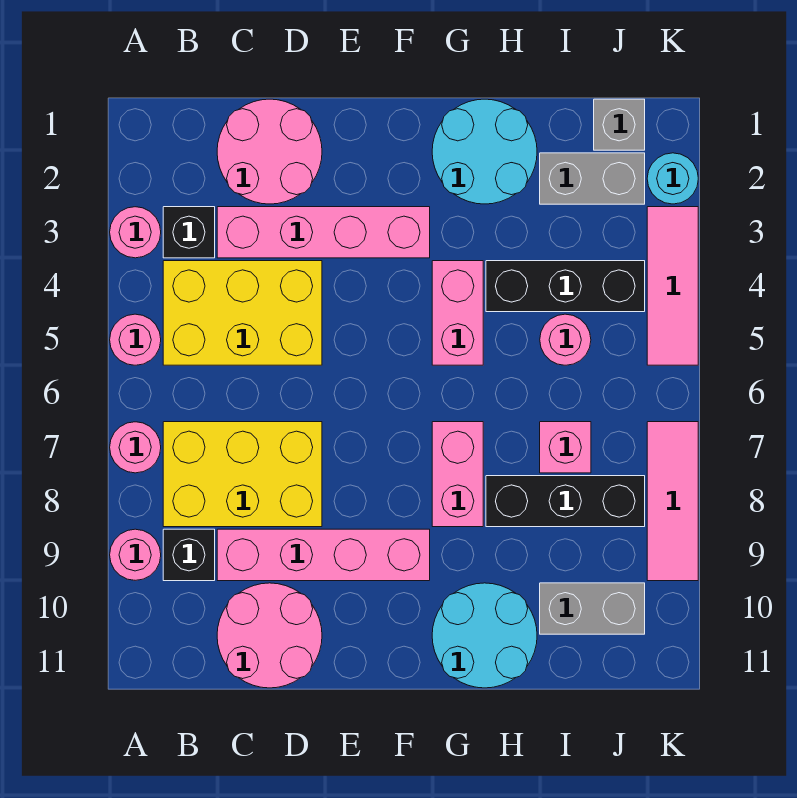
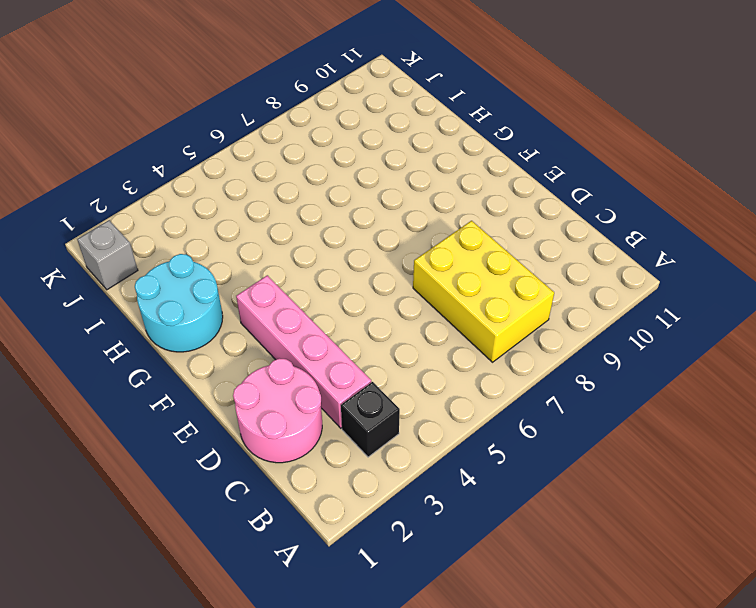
none -> pink 1x1 round brick [110,207,161,258]
none -> pink 1x1 round brick [110,314,161,365]
none -> pink 1x1 round brick [110,422,161,473]

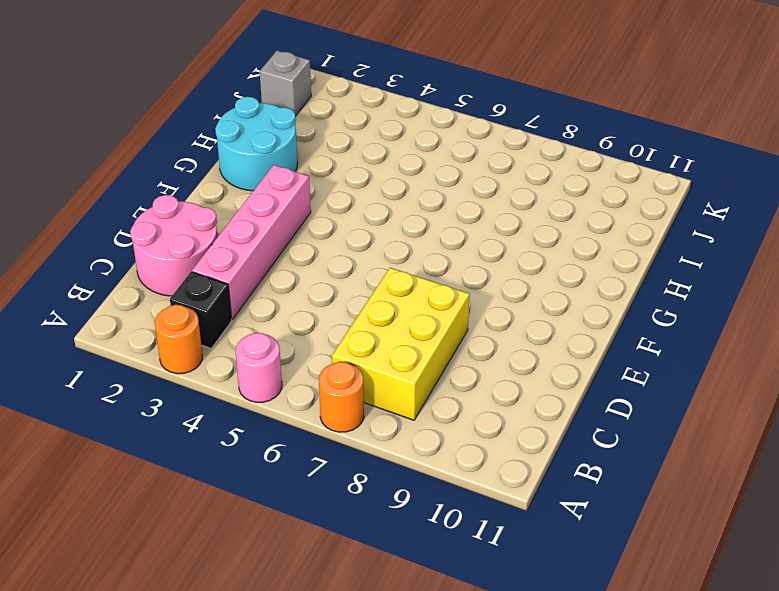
orange 1x1 round brick [155,305,203,374] -> pink 1x1 round brick [110,207,161,258]
orange 1x1 round brick [319,362,364,432] -> pink 1x1 round brick [110,422,161,473]
none -> pink 1x1 round brick [110,529,161,580]
none -> yellow 2x3 brick [163,261,322,365]
none -> black 1x1 brick [163,529,215,581]

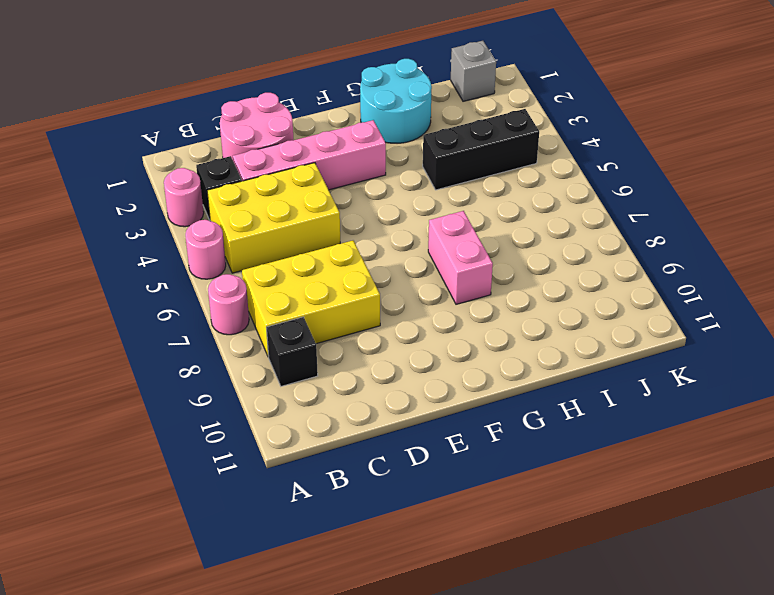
none -> pink 1x1 round brick [110,529,161,580]
none -> pink 1x4 brick [217,529,430,581]
none -> pink 2x2 round brick [217,583,322,688]

